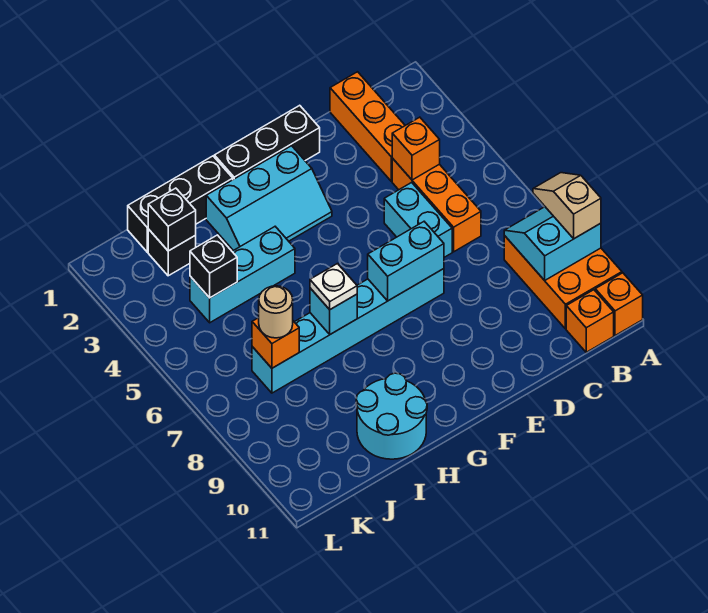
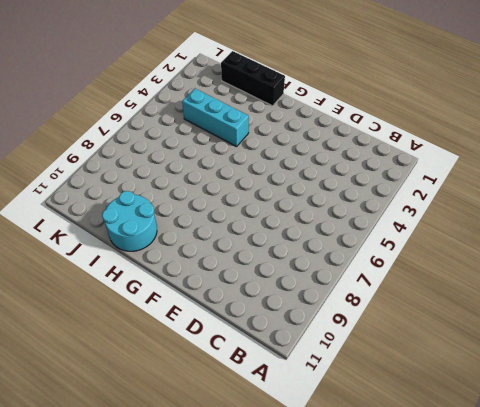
none -> orange 2x3 brick [504,236,622,329]
none -> orange 1x1 brick [595,273,643,336]
none -> orange 1x1 brick [566,290,614,352]

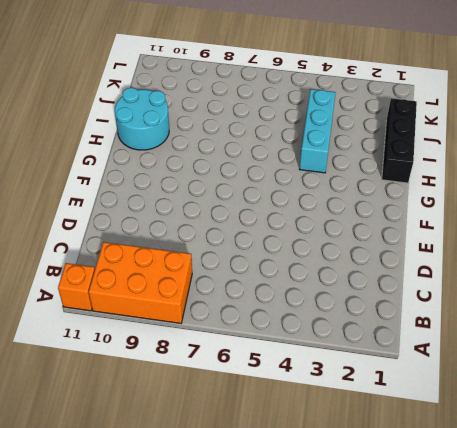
none -> orange 1x1 brick [566,290,614,352]
none -> orange 1x3 brick [330,72,405,181]
none -> orange 1x3 brick [392,158,481,252]

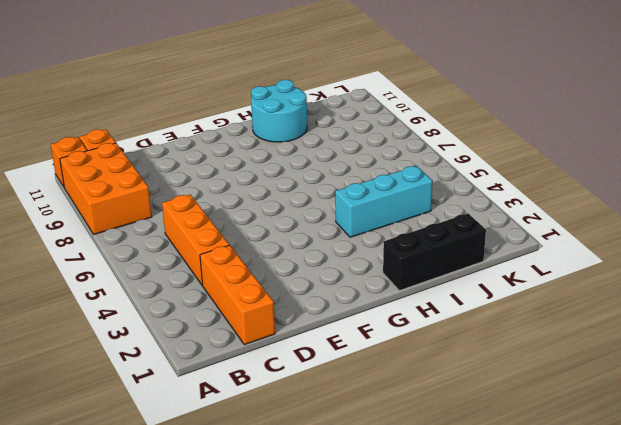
none -> cyan 1x2 brick [384,183,452,257]
none -> black 1x3 brick [214,105,320,179]
none -> cyan 1x6 brick [252,269,444,393]

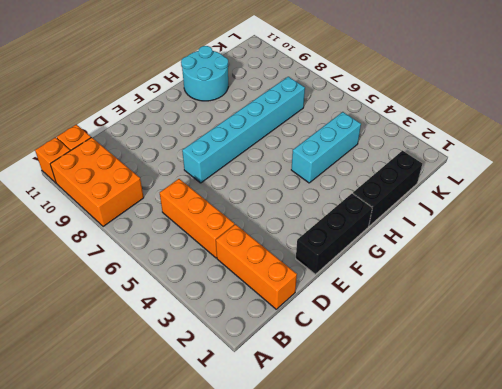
none -> cyan 1x2 brick [384,183,452,257]
none -> cyan 2x3 slope [206,146,332,251]
none -> black 1x1 brick [148,229,196,276]

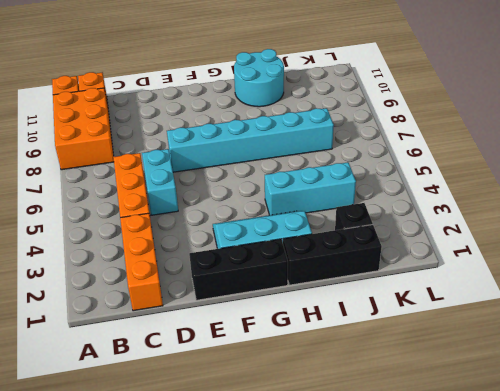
none -> cyan 2x2 slope [504,207,601,280]
none -> orange 1x1 brick [392,117,440,180]
none -> cyan 1x2 brick [368,222,444,301]

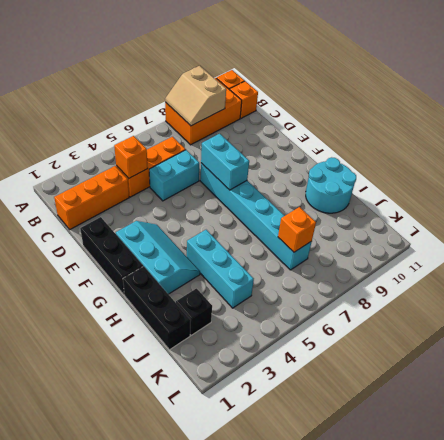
tan 2x2 slope [165,66,226,126] -> cyan 2x2 slope [504,207,601,280]
none -> cyan 1x1 brick [310,288,357,334]
none -> black 1x1 brick [148,188,196,251]
none -> black 1x1 brick [190,235,237,298]

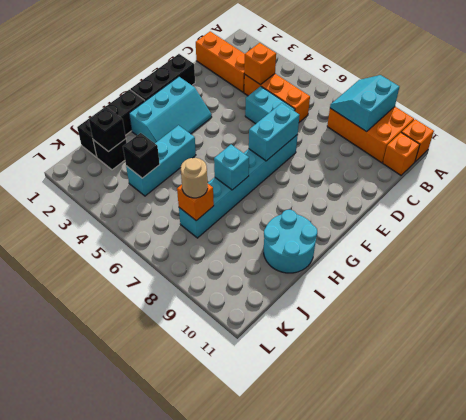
none -> tan 1x2 slope [533,173,601,239]
none -> white 1x1 plate [310,264,357,310]

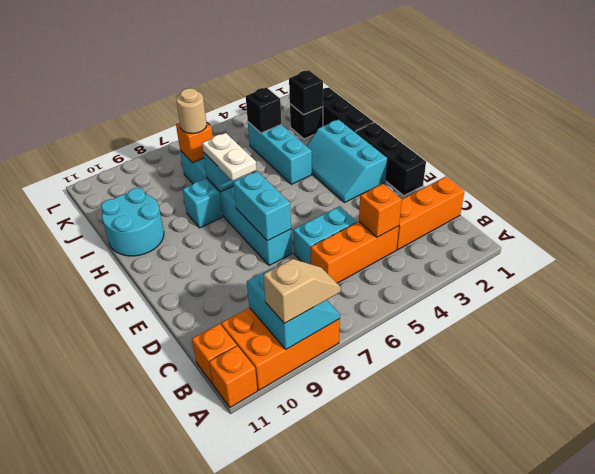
white 1x2 plate [202,133,257,181] -> white 1x1 plate [310,264,357,310]
cyan 1x1 brick [183,179,222,228] -> none

